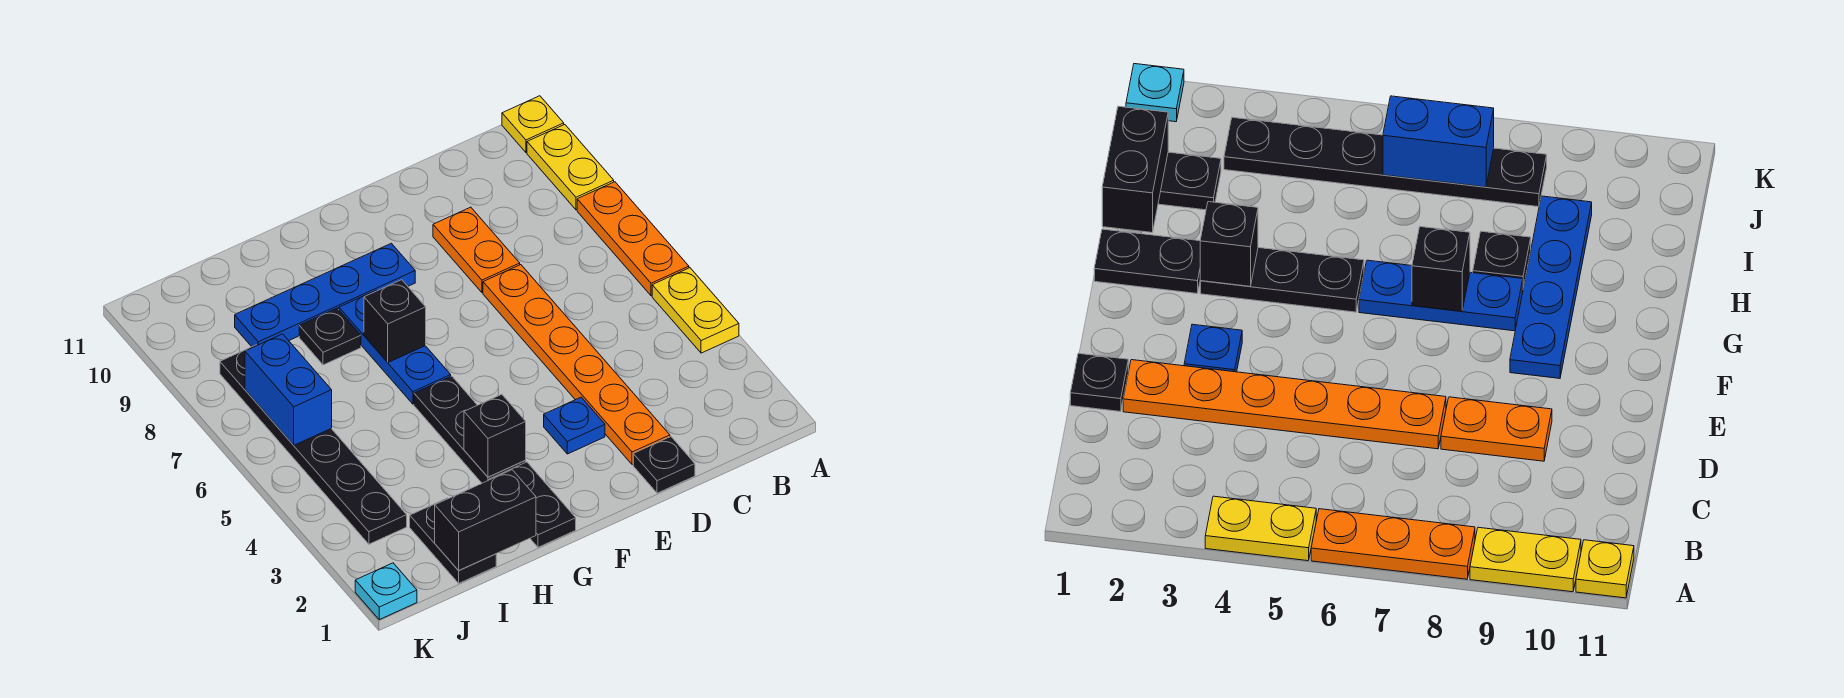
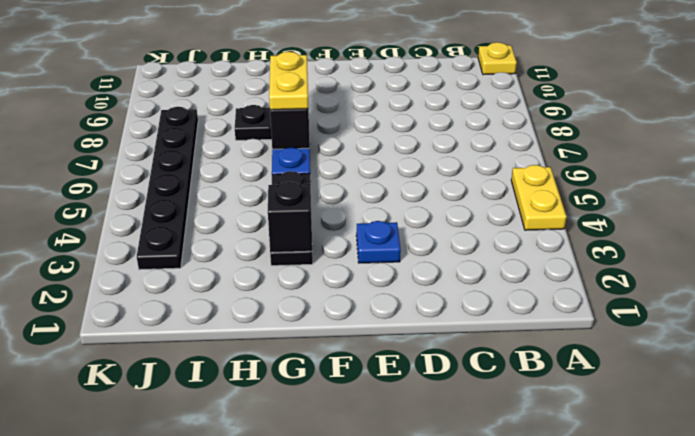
yellow 1x2 plate [269,52,308,110] -> yellow 1x2 plate moved to [527,125,614,210]
none -> orange 1x3 plate [577,182,689,296]
none -> black 1x1 plate [633,437,695,493]
none -> orange 1x6 plate [483,265,670,465]

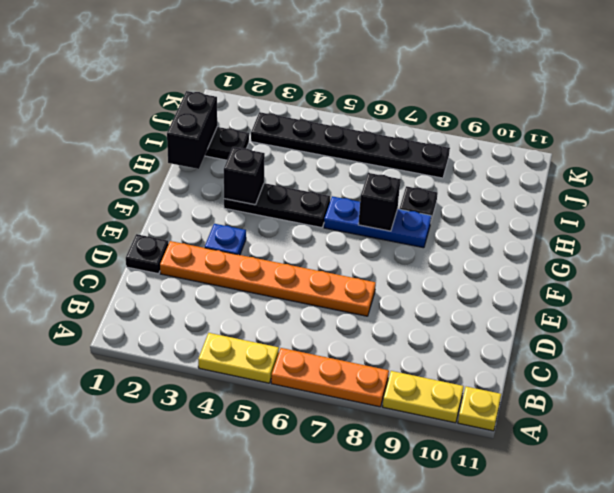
none -> orange 1x2 plate [433,207,520,293]
none -> blue 1x4 plate [235,243,415,347]
none -> black 1x2 plate [489,462,576,547]

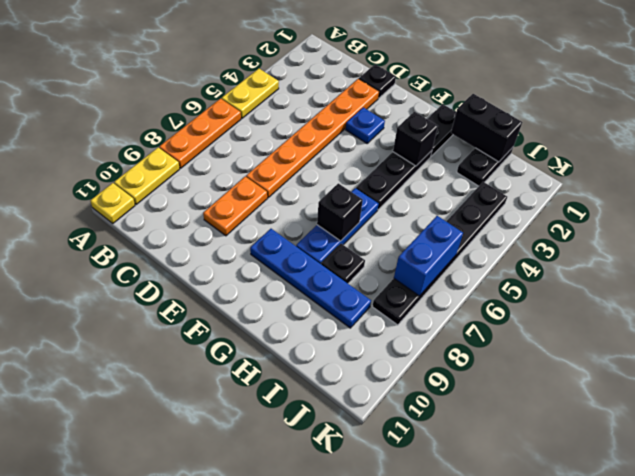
none -> cyan 1x1 plate [355,563,417,620]

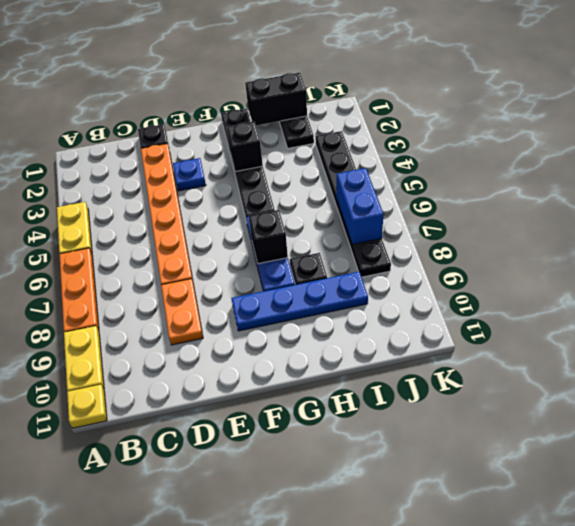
none -> cyan 1x1 plate [355,563,417,620]

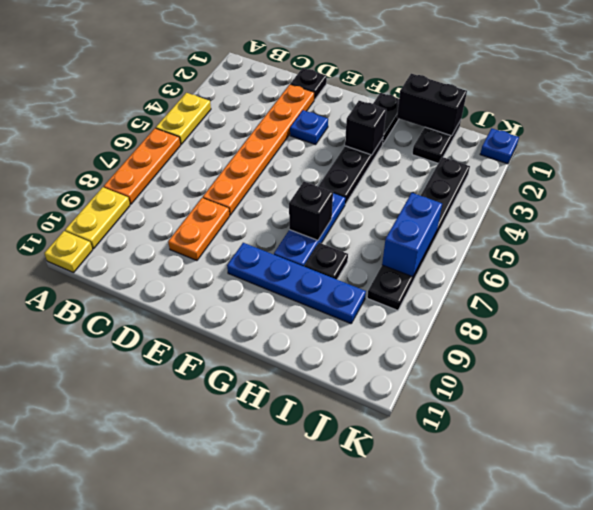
blue 1x1 plate [480,128,519,164] -> cyan 1x1 plate [355,563,417,620]

